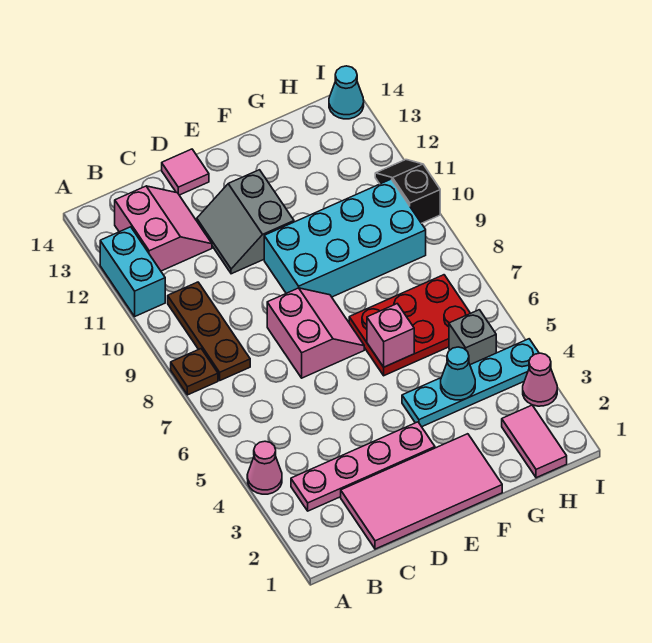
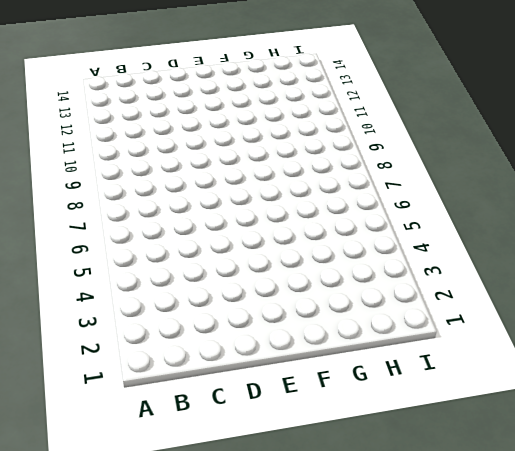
none -> pink 1x1 cone [247,441,282,494]
none -> brown 1x1 plate [171,349,218,395]
none -> cyan 1x2 brick [100,227,165,316]

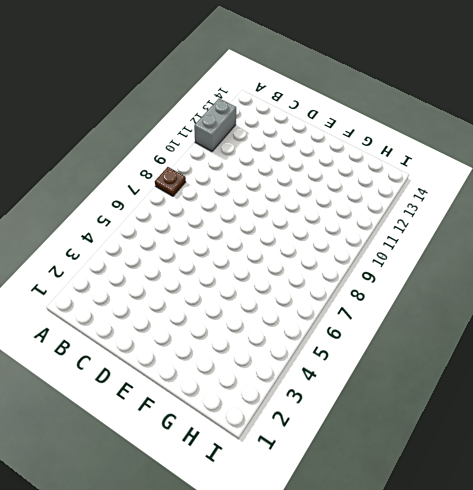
grey 1x2 brick [194,98,236,151] -> cyan 1x2 brick [100,227,165,316]
none -> pink 1x1 cone [247,441,282,494]
none -> pink 1x4 plate [291,422,435,511]
none -> brown 1x3 plate [168,282,250,380]

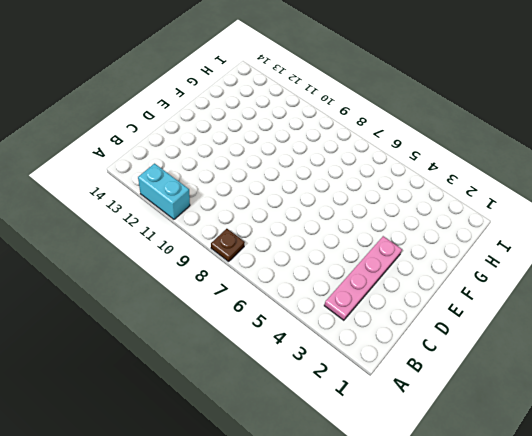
none -> pink 1x1 cone [247,441,282,494]
none -> brown 1x3 plate [168,282,250,380]
none -> pink 2x2 slope [115,186,212,271]

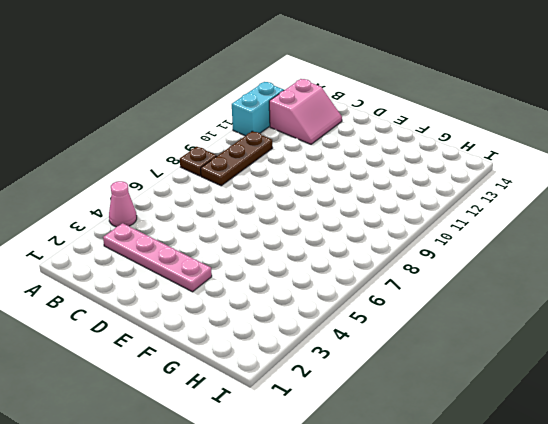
none -> pink 2x4 tile [341,434,502,549]
none -> pink 2x2 slope [267,288,364,378]
none -> grey 2x2 slope [197,170,294,274]

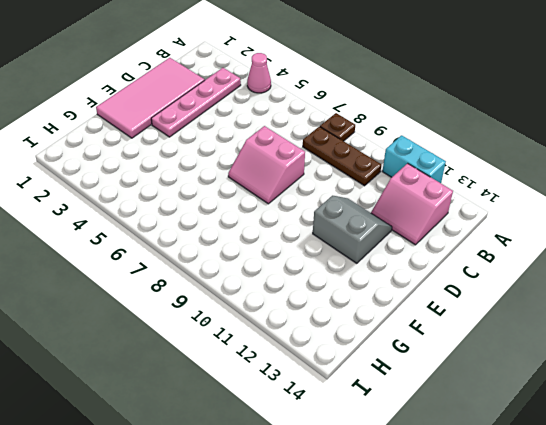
none -> pink 1x1 tile [162,149,209,195]
none -> cyan 2x4 brick [264,179,426,297]
none -> cyan 1x4 plate [402,339,539,427]

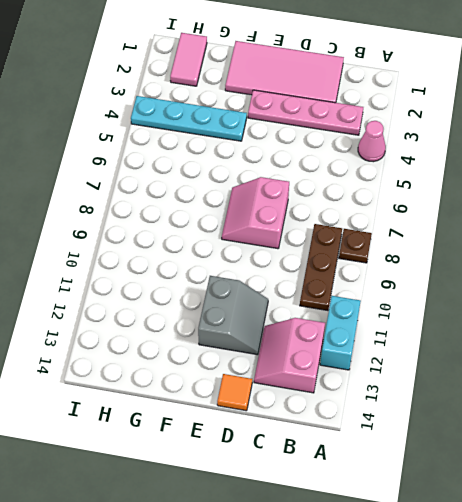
orange 1x1 tile [217,374,252,411] -> pink 1x1 tile [162,149,209,195]
none -> cyan 2x4 brick [264,179,426,297]
none -> red 2x3 plate [349,275,470,376]
none -> grey 1x1 brick [449,310,496,365]

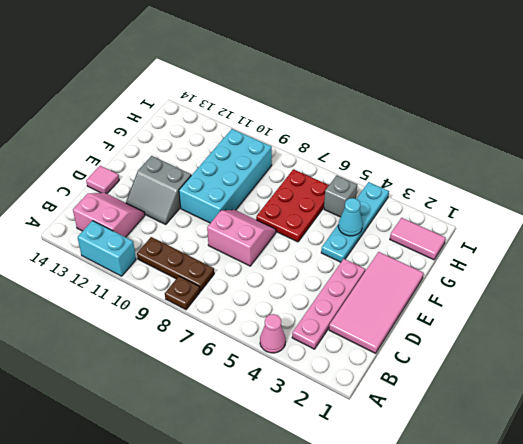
none -> pink 1x1 cone [523,353,557,406]
none -> black 1x2 slope [375,160,440,223]
none -> cyan 1x1 cone [329,66,364,119]

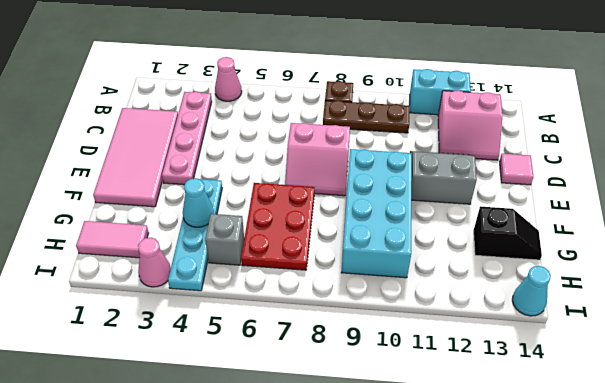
black 1x2 slope [474,206,542,260] -> black 1x2 slope moved to [375,160,440,223]
none -> pink 1x1 brick [367,304,414,367]

